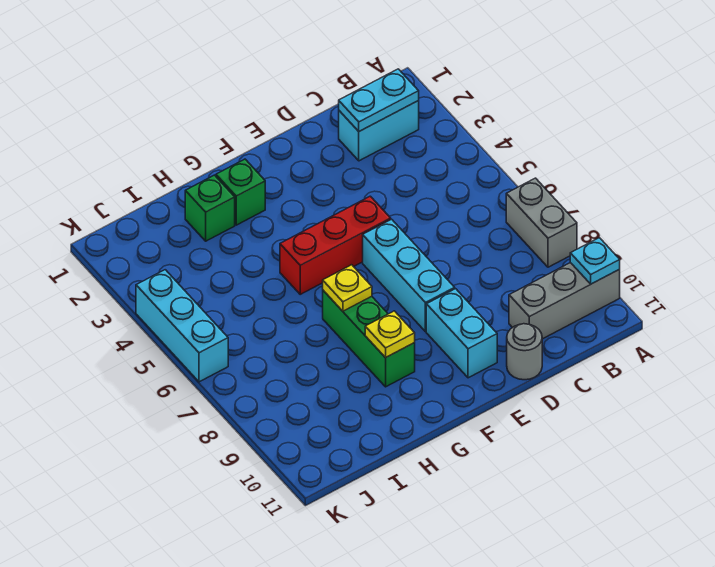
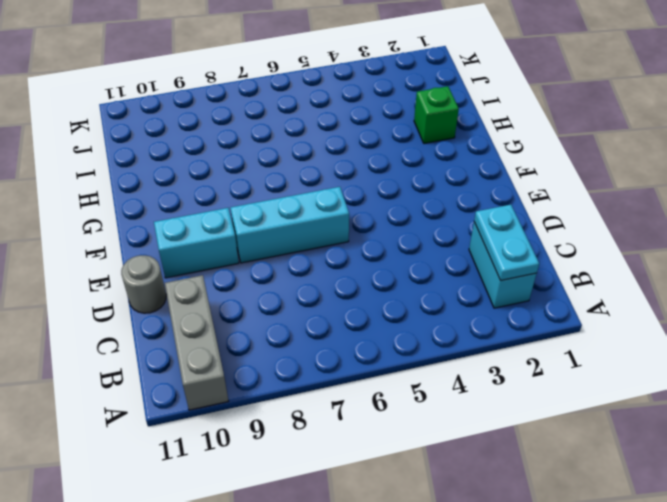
none -> grey 1x2 brick [506,178,577,267]
none -> red 1x3 brick [280,196,391,294]
none -> green 1x1 brick [216,159,265,225]

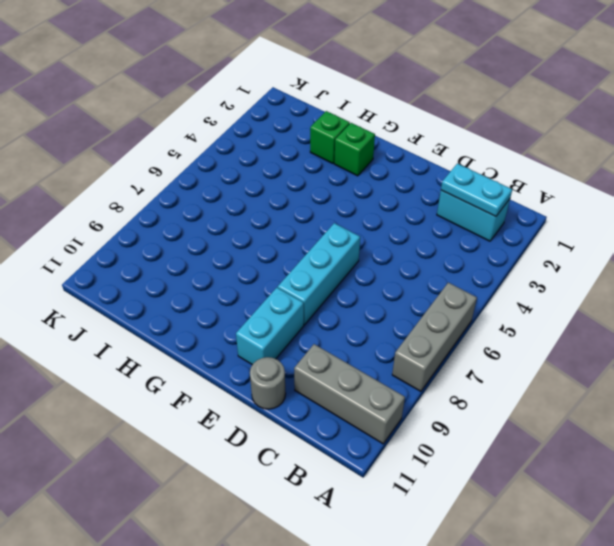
grey 1x3 brick [392,283,477,391] -> grey 1x2 brick [506,178,577,267]
none -> red 1x3 brick [280,196,391,294]
none -> green 1x3 brick [323,290,415,387]
none -> cyan 1x3 brick [136,270,228,382]

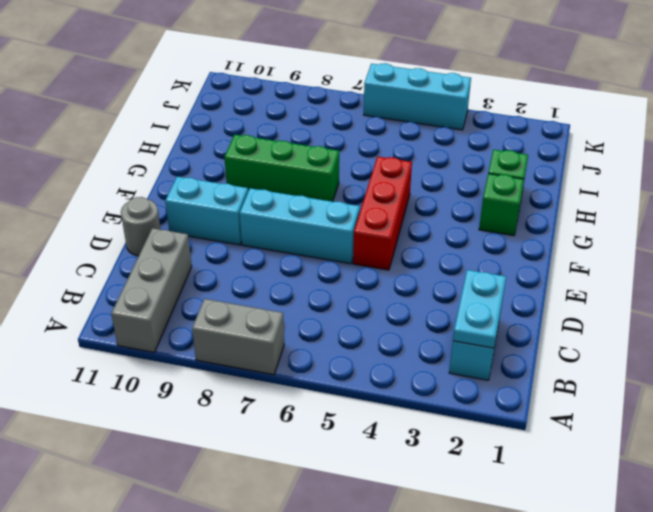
none -> cyan 1x1 plate [570,238,620,284]
none -> yellow 1x1 plate [323,265,372,311]
none -> yellow 1x1 plate [365,311,415,358]

